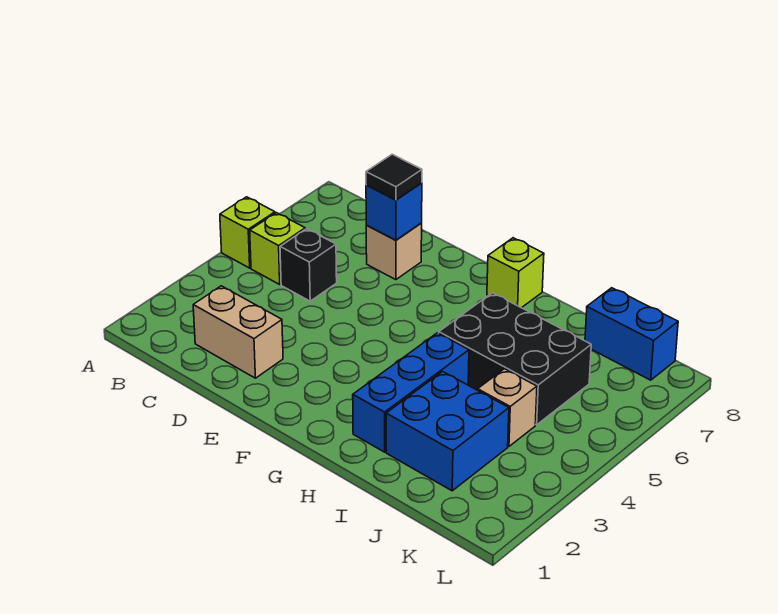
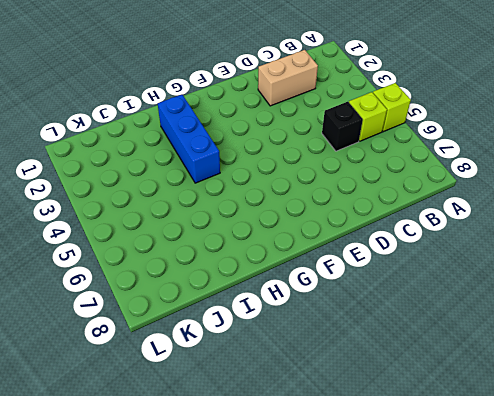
none -> tan 1x1 brick [366,223,422,280]
none -> lime 1x1 brick [487,238,544,308]
none -> black 2x3 brick [439,293,591,425]

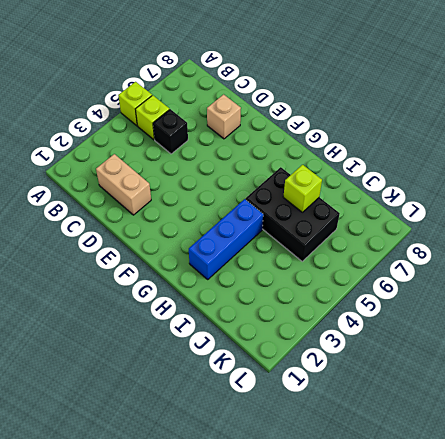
lime 1x1 brick [283,165,322,212] -> lime 1x1 brick moved to [487,238,544,308]
none -> blue 2x2 brick [386,372,509,491]
none -> tan 1x1 brick [478,369,537,446]
none -> blue 1x2 brick [585,288,678,380]

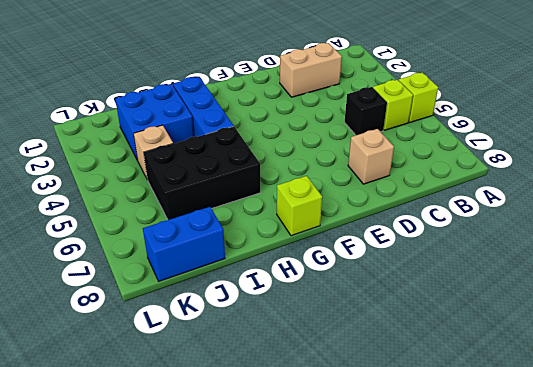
none -> blue 1x1 brick [366,183,422,240]
none -> black 1x1 tile [366,154,422,200]

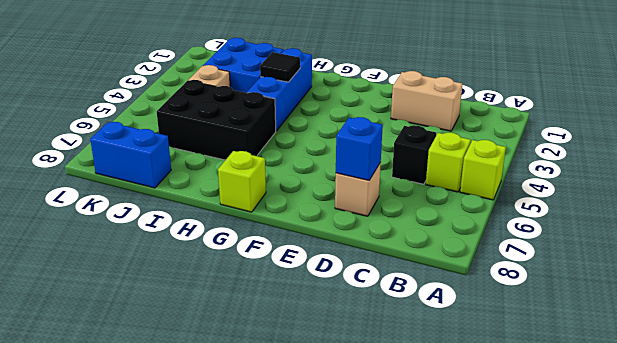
black 1x1 tile [260,52,300,82] -> black 1x1 tile moved to [366,154,422,200]

